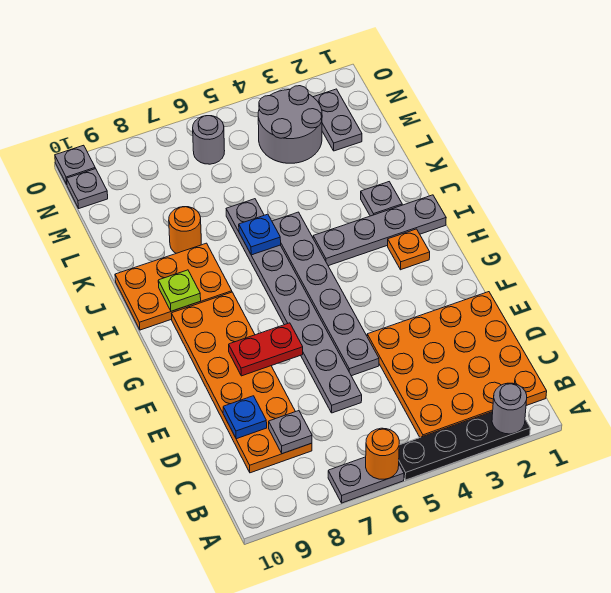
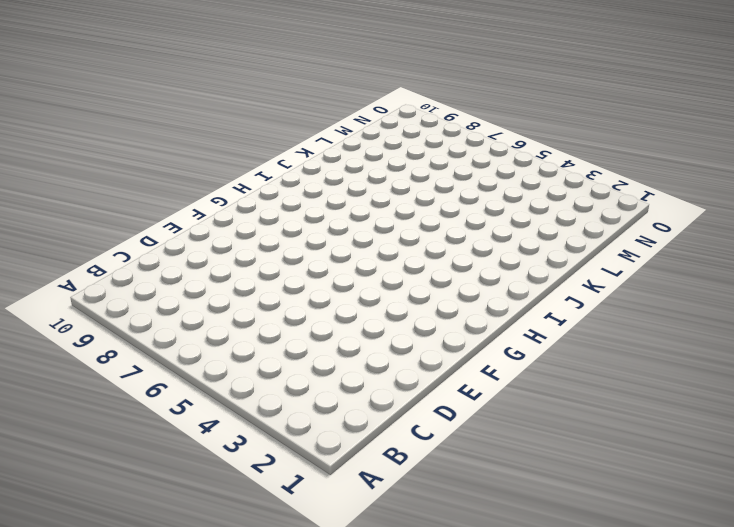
none -> black 1x4 plate [399,412,530,480]
none -> grey 1x2 plate [328,457,404,503]
none -> orange 4x4 plate [367,292,547,437]

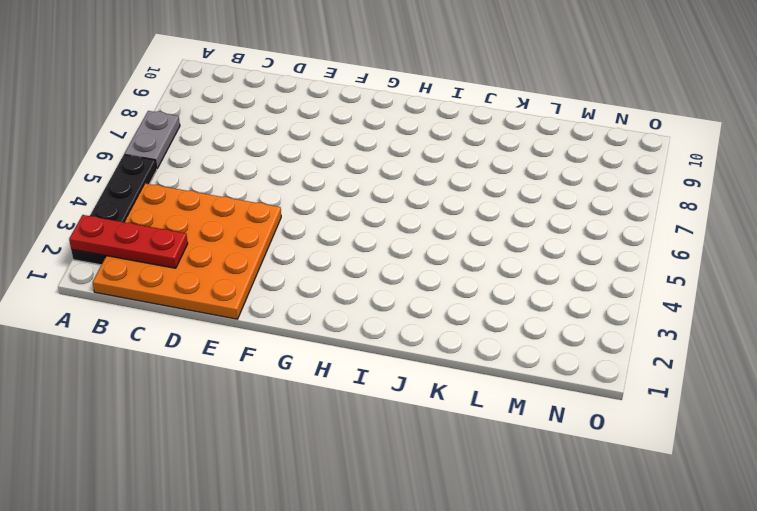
red 1x3 plate [69,215,188,268] -> grey 1x1 round brick [492,383,527,434]
none -> orange 2x6 plate [172,292,312,473]
none -> grey 1x8 plate [226,199,362,413]
none -> grey 1x6 plate [272,212,379,376]

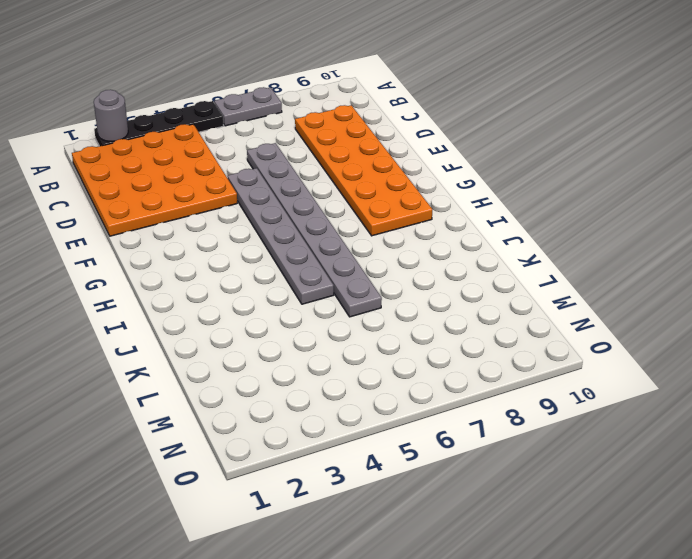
none -> orange 1x1 plate [388,229,430,270]
none -> grey 1x4 plate [313,195,446,266]
none -> orange 2x3 plate [115,243,232,330]

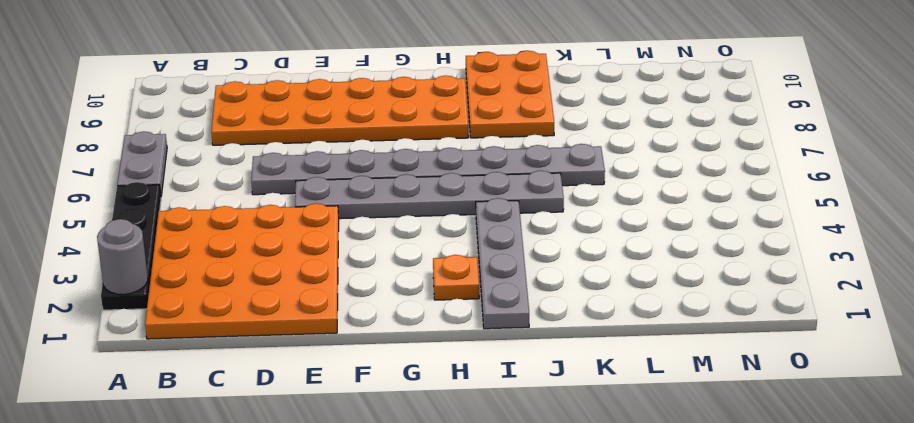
none -> grey 1x1 plate [361,182,402,216]
none -> orange 1x1 round brick [169,207,201,253]
none -> grey 1x2 plate [314,89,362,151]

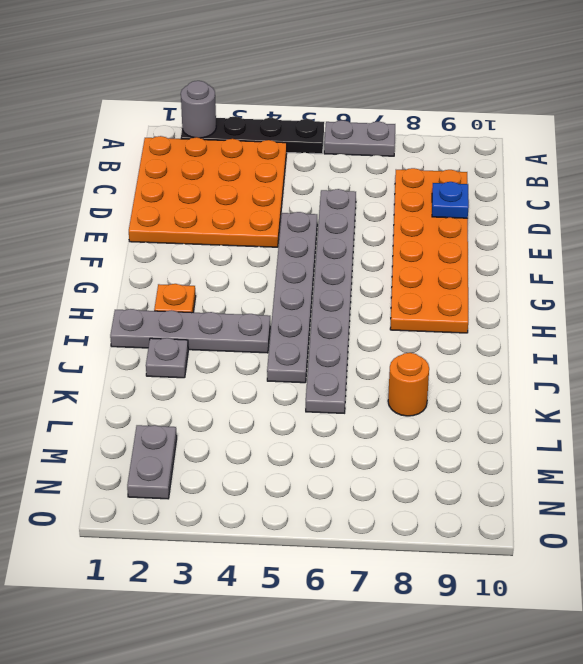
none -> orange 2x3 plate [115,243,232,330]
none -> grey 2x2 round brick [258,86,322,163]
none -> grey 1x1 round brick [193,116,225,164]

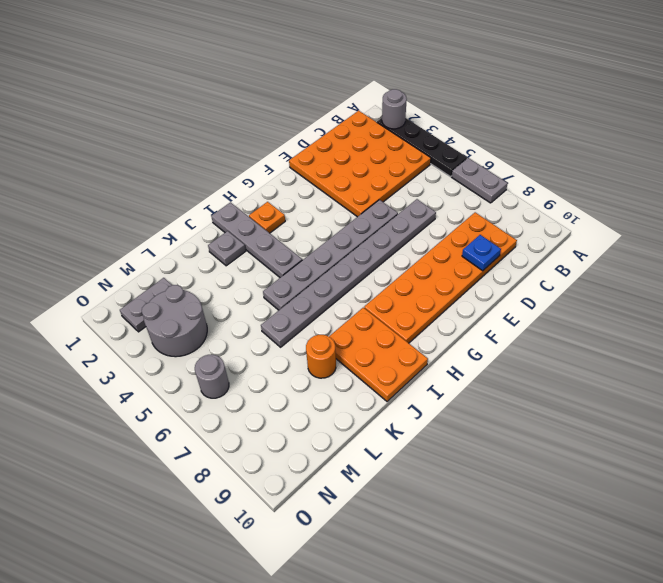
none -> grey 1x1 plate [67,169,108,208]
none -> grey 1x1 plate [55,145,95,184]
none -> orange 1x1 round brick [366,428,399,479]

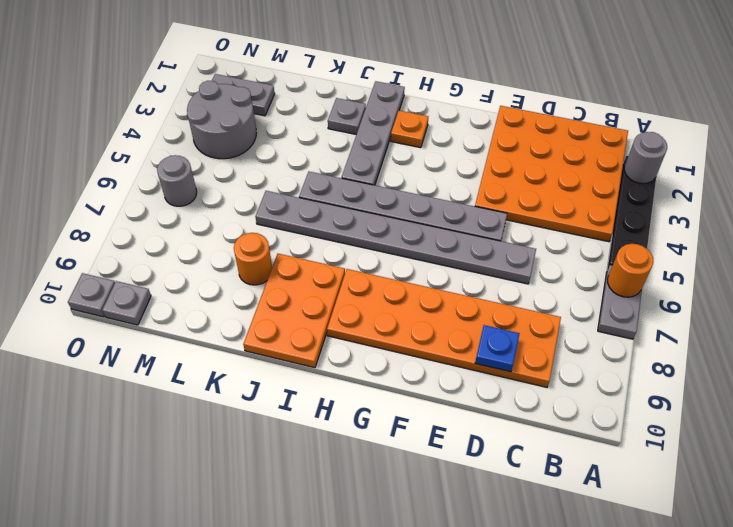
none -> grey 1x1 plate [269,411,312,454]
none -> red 1x2 plate [229,323,303,376]
none -> lime 1x1 plate [158,270,201,311]

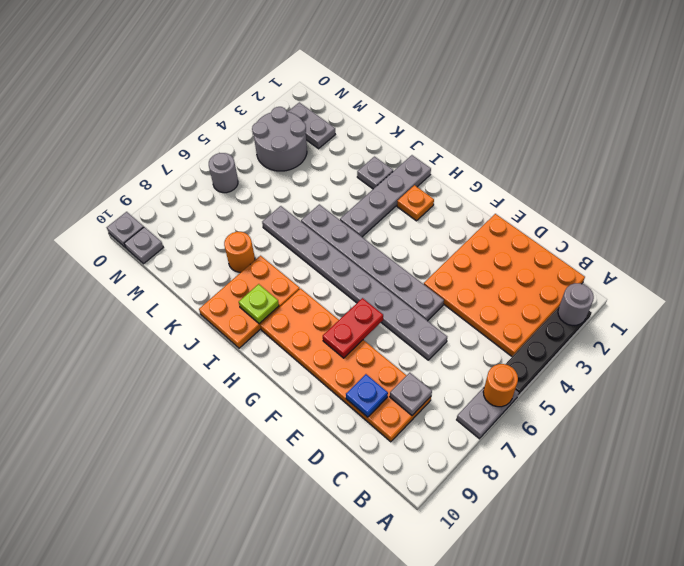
none -> blue 1x1 plate [239,214,281,255]

